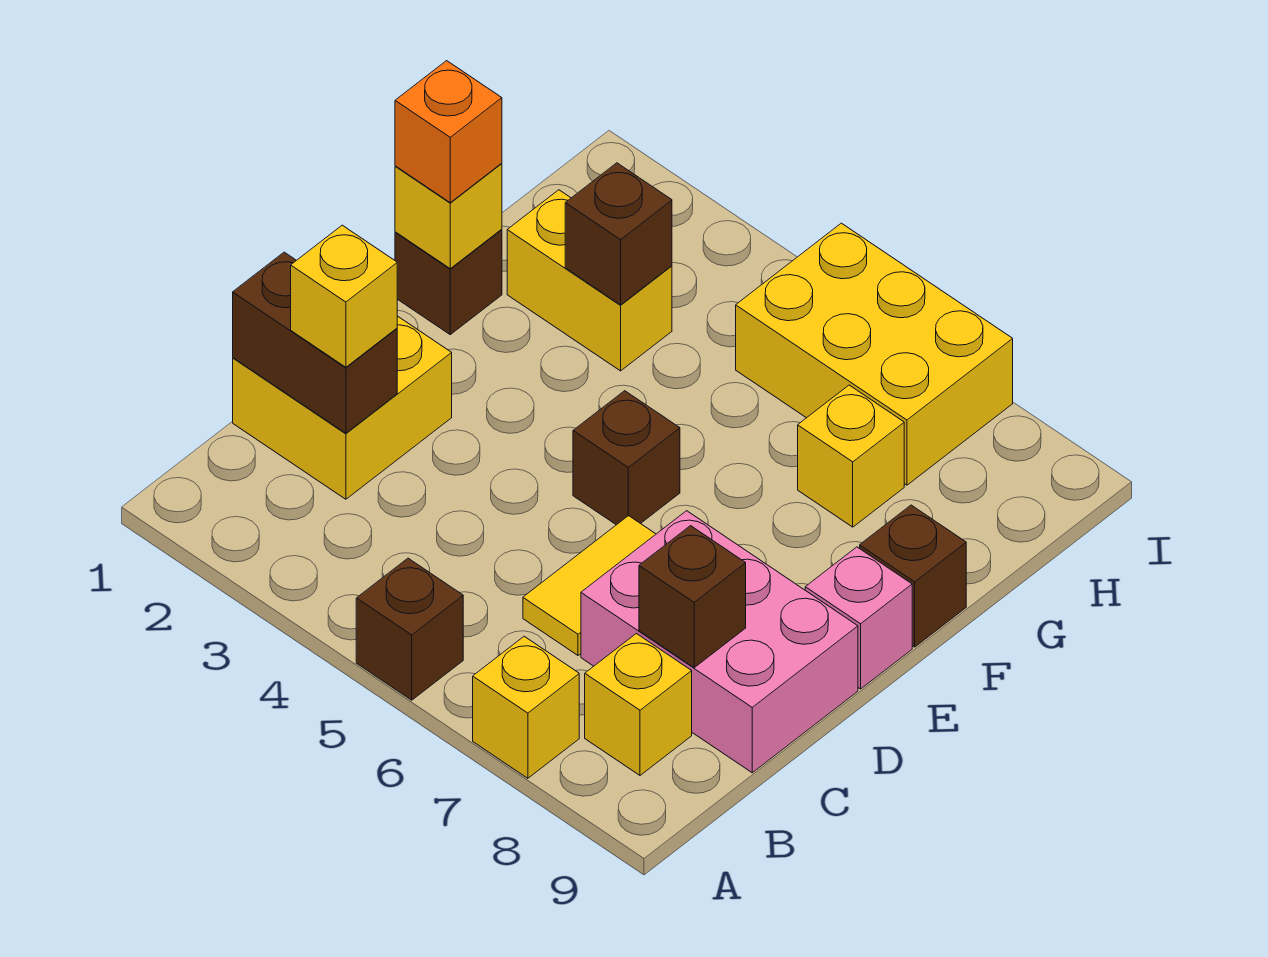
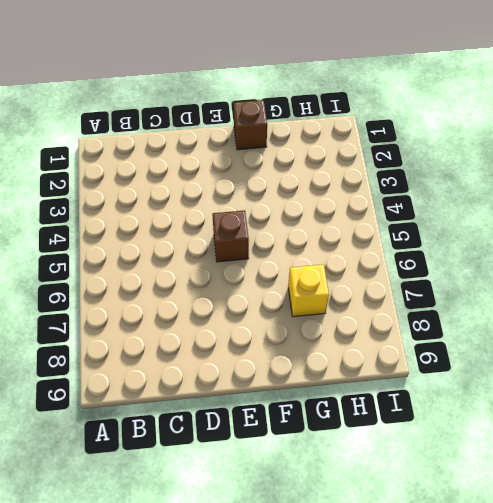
none -> brown 1x1 brick [356,558,463,700]
none -> yellow 1x1 brick [473,636,579,778]
none -> yellow 1x1 brick [585,634,692,775]

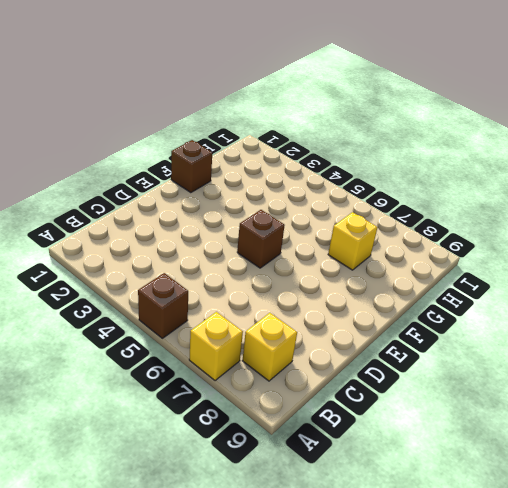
none -> yellow 2x2 brick [233,316,452,499]
none -> yellow 1x2 tile [523,516,656,655]
none -> pink 2x3 brick [581,511,858,773]

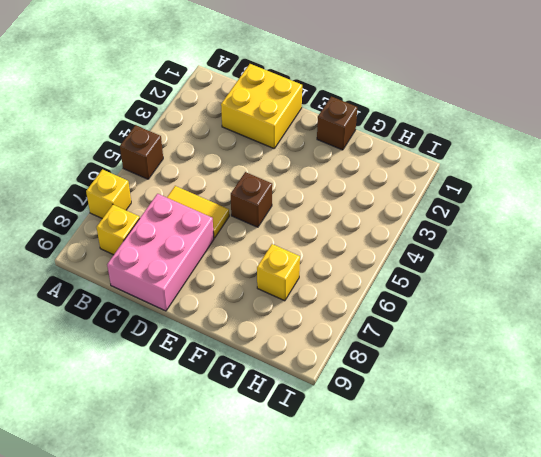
none -> pink 1x1 brick [805,547,912,689]
none -> brown 1x1 brick [860,505,966,647]
none -> yellow 1x2 brick [507,190,672,371]

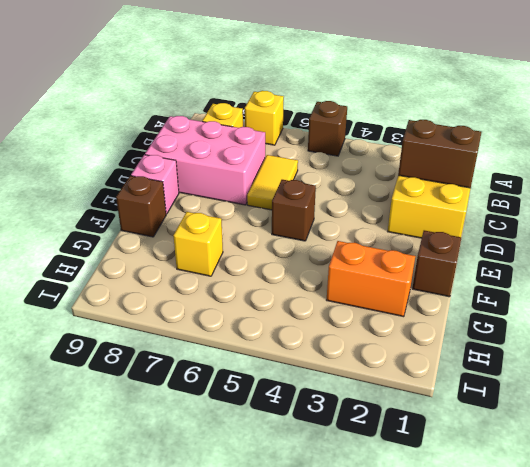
orange 1x2 brick [327,241,415,317] -> yellow 1x2 brick [507,190,672,371]
none -> yellow 2x3 brick [736,223,1013,485]
none -> brown 1x1 brick [639,526,746,668]
none -> yellow 1x1 brick [395,163,502,268]

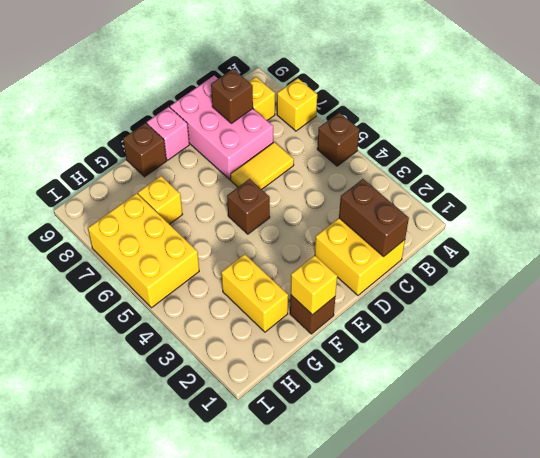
none -> brown 1x1 brick [565,163,672,305]
none -> yellow 1x1 brick [291,225,397,367]
none -> orange 1x1 brick [395,61,502,202]

